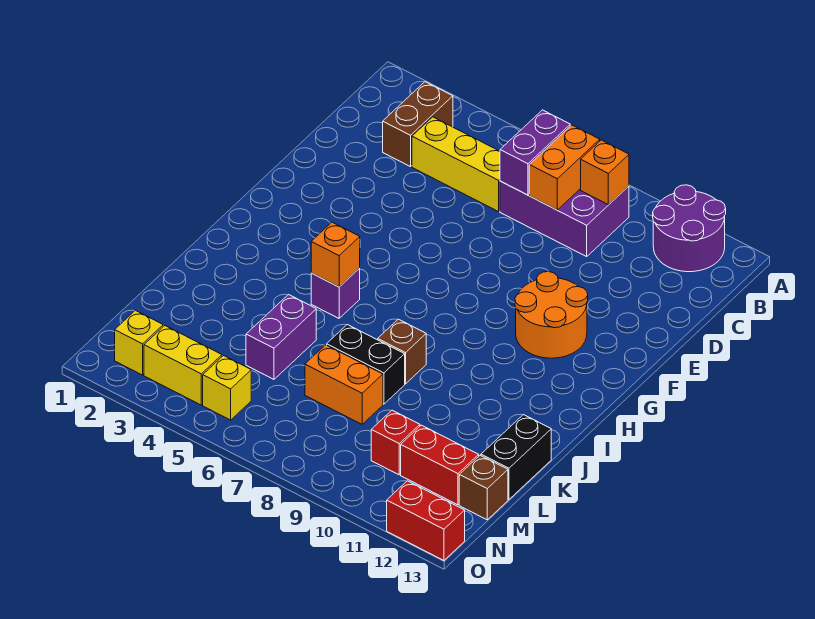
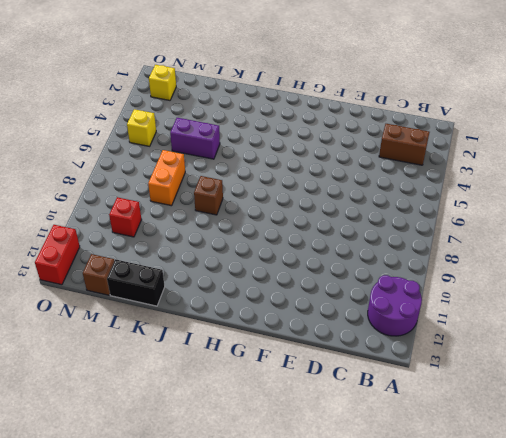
none -> purple 2x3 brick [500,181,629,257]
none -> yellow 1x3 brick [412,117,500,212]
none -> orange 2x2 round brick [515,272,588,358]

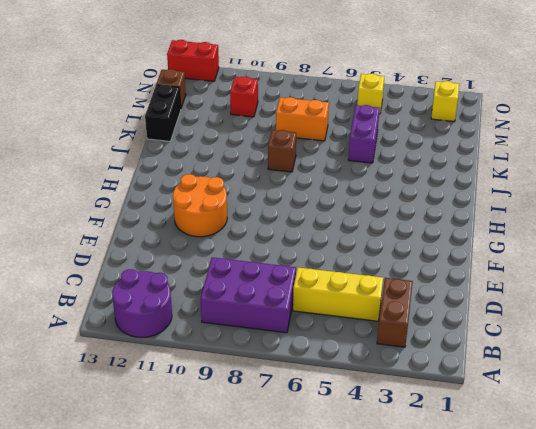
none -> purple 1x1 brick [311,268,360,318]
none -> black 1x2 brick [327,325,405,404]
none -> red 1x2 brick [401,425,479,505]

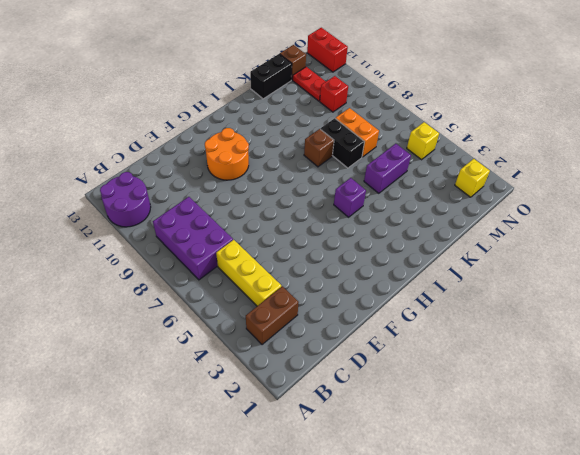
red 1x2 plate [293,67,326,101] -> red 1x2 brick [401,425,479,505]
none -> yellow 1x2 brick [144,326,222,405]
none -> purple 1x2 brick [500,110,570,195]
none -> orange 1x2 brick [529,125,600,210]

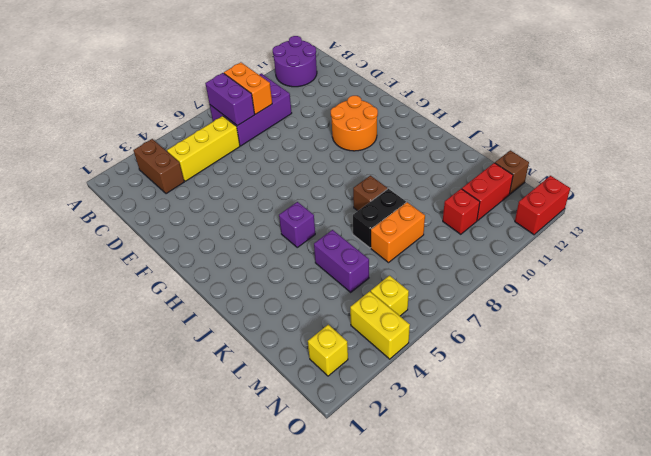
yellow 1x2 brick [350,291,410,359] -> yellow 1x2 brick turned to [144,326,222,405]
none -> black 1x2 brick [481,415,551,499]
none -> orange 1x1 brick [581,140,629,205]
none -> orange 1x1 brick [311,222,360,287]

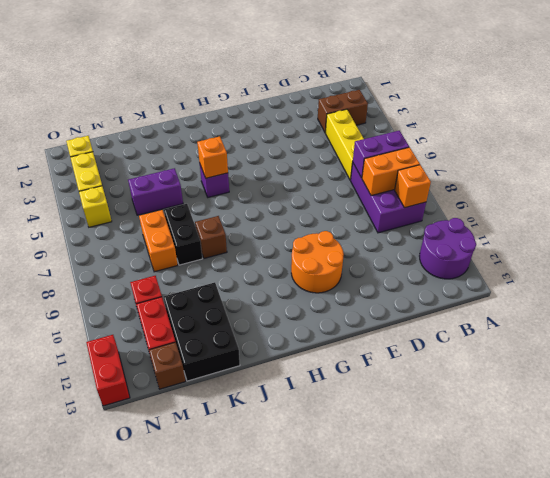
black 2x3 brick [164,282,240,381] -> black 1x2 brick [481,415,551,499]

